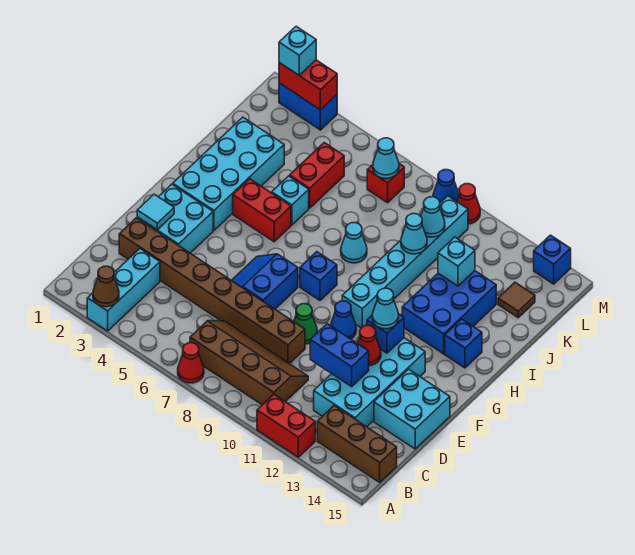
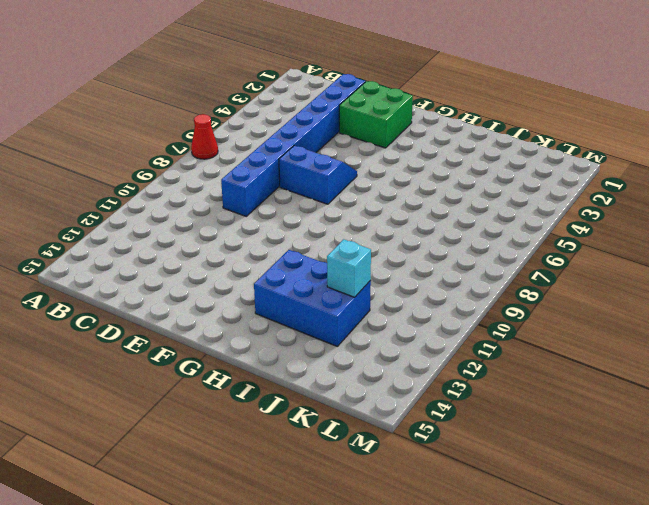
blue 1x8 brick [221,74,365,216] -> brown 1x8 brick [119,218,305,364]
green 2x2 brick [339,81,413,148] -> cyan 2x2 brick [137,184,213,253]
none -> cyan 1x3 brick [87,249,160,331]
none -> red 1x2 brick [257,394,315,457]
none -> brown 2x4 slope [190,321,308,405]
none -> brown 1x3 brick [317,406,397,482]

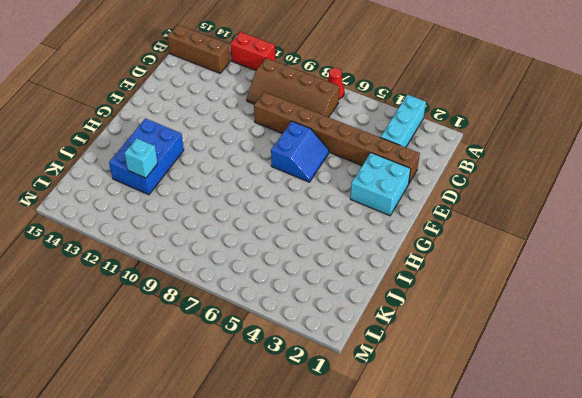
none -> cyan 2x4 brick [314,338,425,427]
none -> cyan 2x2 brick [374,369,450,449]
none -> green 1x1 cone [294,304,317,344]
none -> blue 1x1 cone [330,301,356,339]

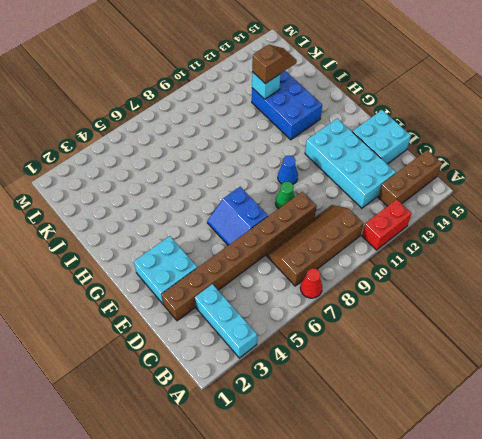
brown 1x2 slope [252,45,297,84] -> none
none -> cyan 2x4 brick [173,117,284,230]
none -> blue 1x1 brick [300,252,337,300]
none -> cyan 1x6 brick [342,196,468,328]
none -> red 1x2 brick [233,179,291,242]

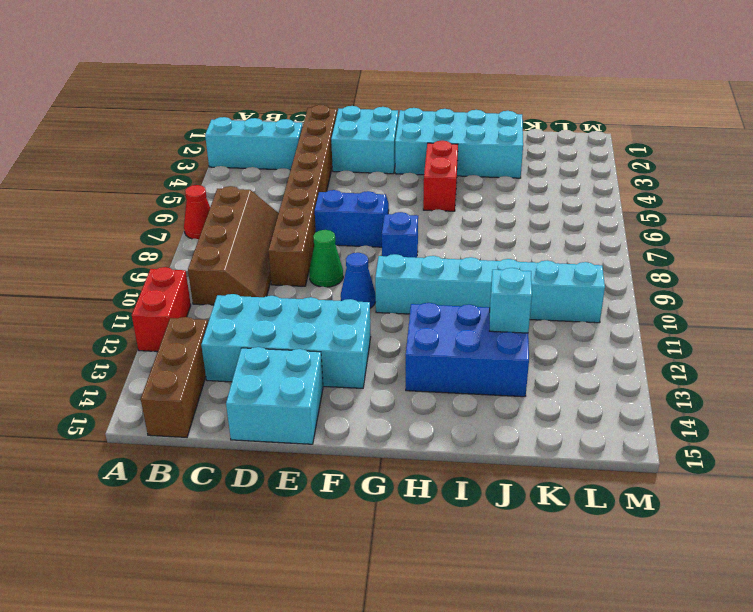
none -> blue 1x1 brick [445,319,482,368]
none -> cyan 1x1 brick [272,176,309,225]
none -> cyan 1x1 cone [341,223,367,263]
none -> red 1x2 brick [290,143,344,208]

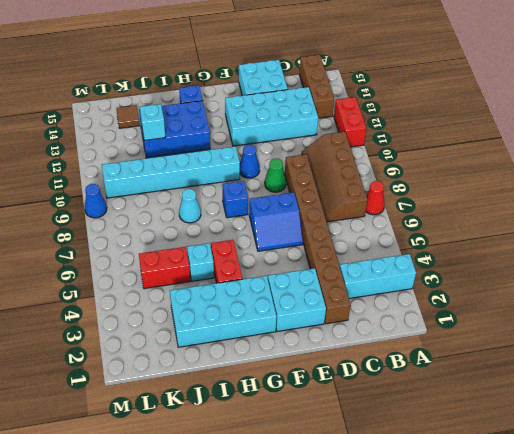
none -> red 1x1 brick [367,164,404,203]
none -> blue 1x2 brick [279,83,337,130]
none -> red 1x1 cone [457,184,480,224]
none -> blue 1x1 brick [534,235,571,284]

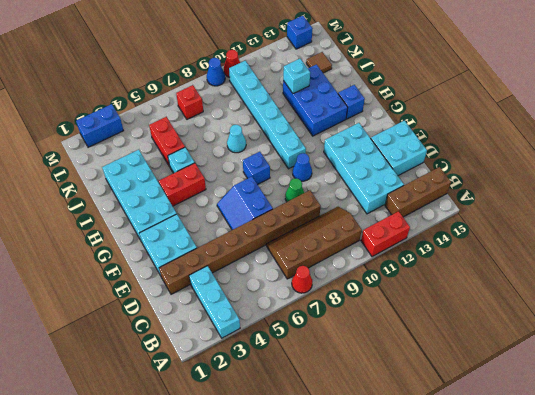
none -> brown 1x1 cone [93,266,119,307]
none -> blue 1x2 brick [310,324,369,387]
none -> cyan 1x1 tile [137,194,174,230]
none -> red 1x1 cone [357,325,381,366]

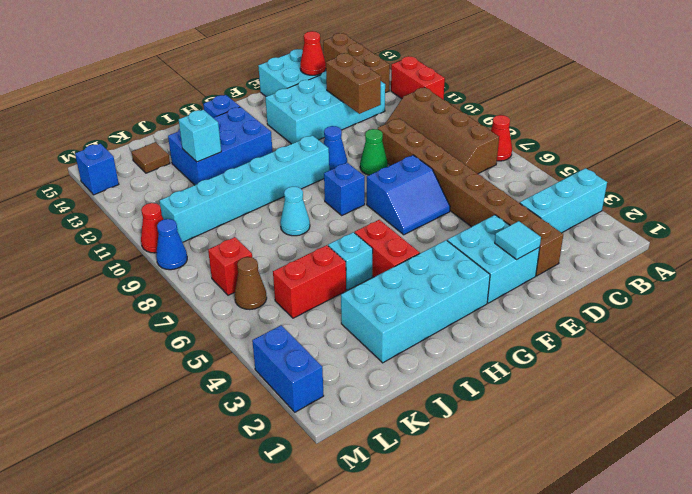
brown 1x2 brick [326,53,381,114] -> blue 1x2 brick [310,324,369,387]
red 1x1 cone [300,31,326,75] -> red 1x1 cone moved to [357,325,381,366]
brown 1x1 cone [235,257,267,310] -> brown 1x1 cone moved to [93,266,119,307]
none -> blue 1x1 brick [367,314,404,353]
none -> cyan 1x1 cone [401,214,427,254]
none -> cyan 1x1 cone [421,197,445,237]
none -> cyan 1x1 cone [373,138,399,178]

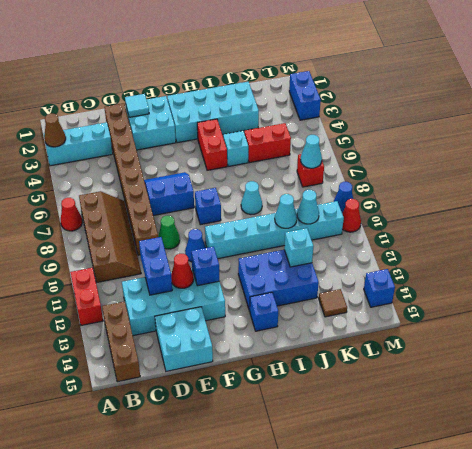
none -> red 1x2 brick [279,60,337,110]
none -> cyan 1x1 cone [372,288,399,329]
none -> cyan 1x1 brick [279,26,316,75]

